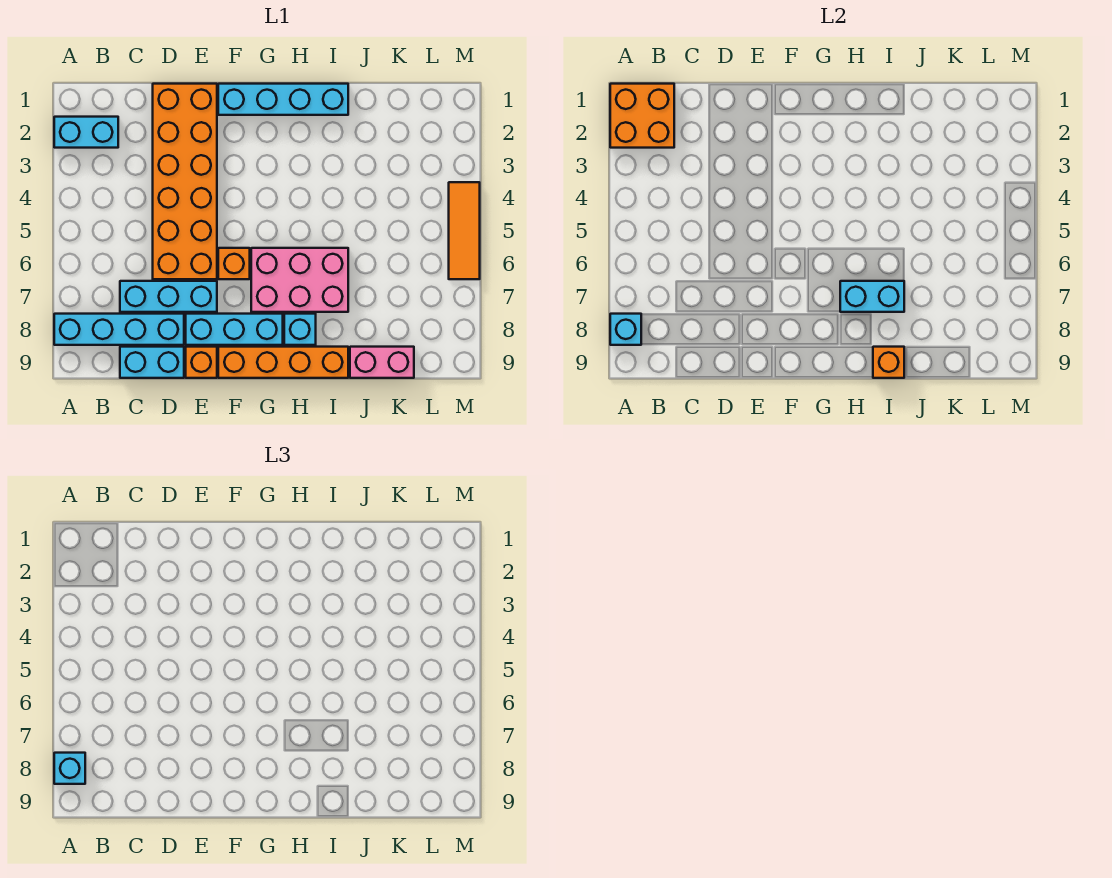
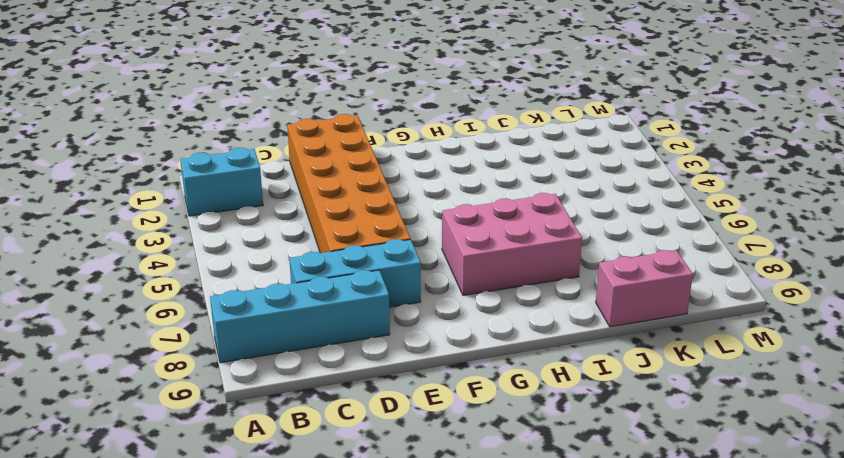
none -> cyan 1x2 brick [120,347,184,378]
none -> cyan 1x3 brick [186,314,283,345]
none -> orange 1x1 brick [186,347,217,378]

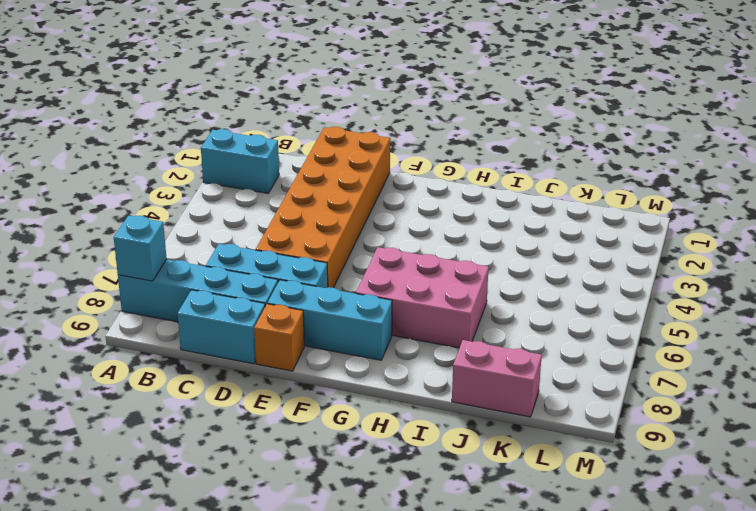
none -> cyan 1x4 brick [218,84,348,115]
none -> orange 1x1 brick [218,248,250,279]
none -> orange 1x4 brick [218,347,348,378]

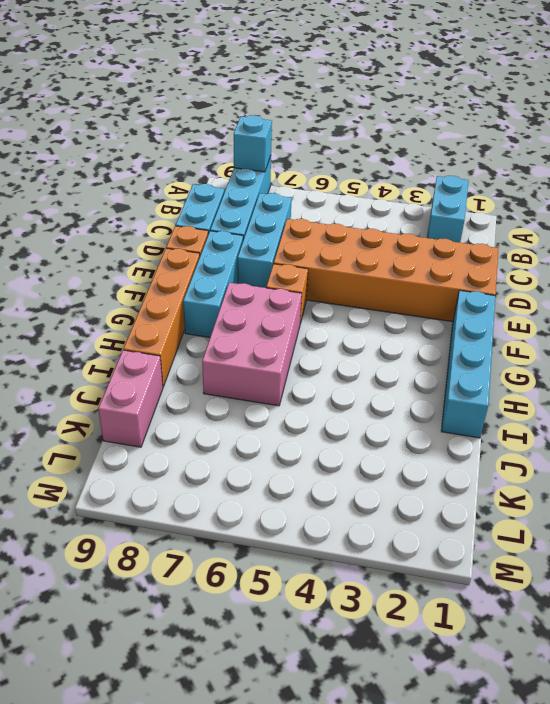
none -> cyan 1x1 brick [284,314,316,345]
none -> orange 1x3 tile [449,182,480,279]
none -> orange 2x2 brick [610,84,674,148]

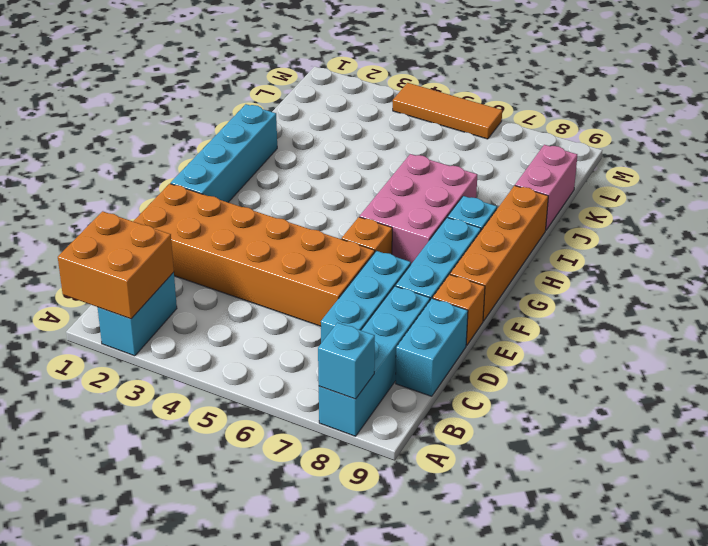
none -> cyan 1x2 brick [840,281,904,312]
none -> orange 1x1 brick [873,347,904,378]
none -> cyan 1x1 brick [54,753,85,784]

